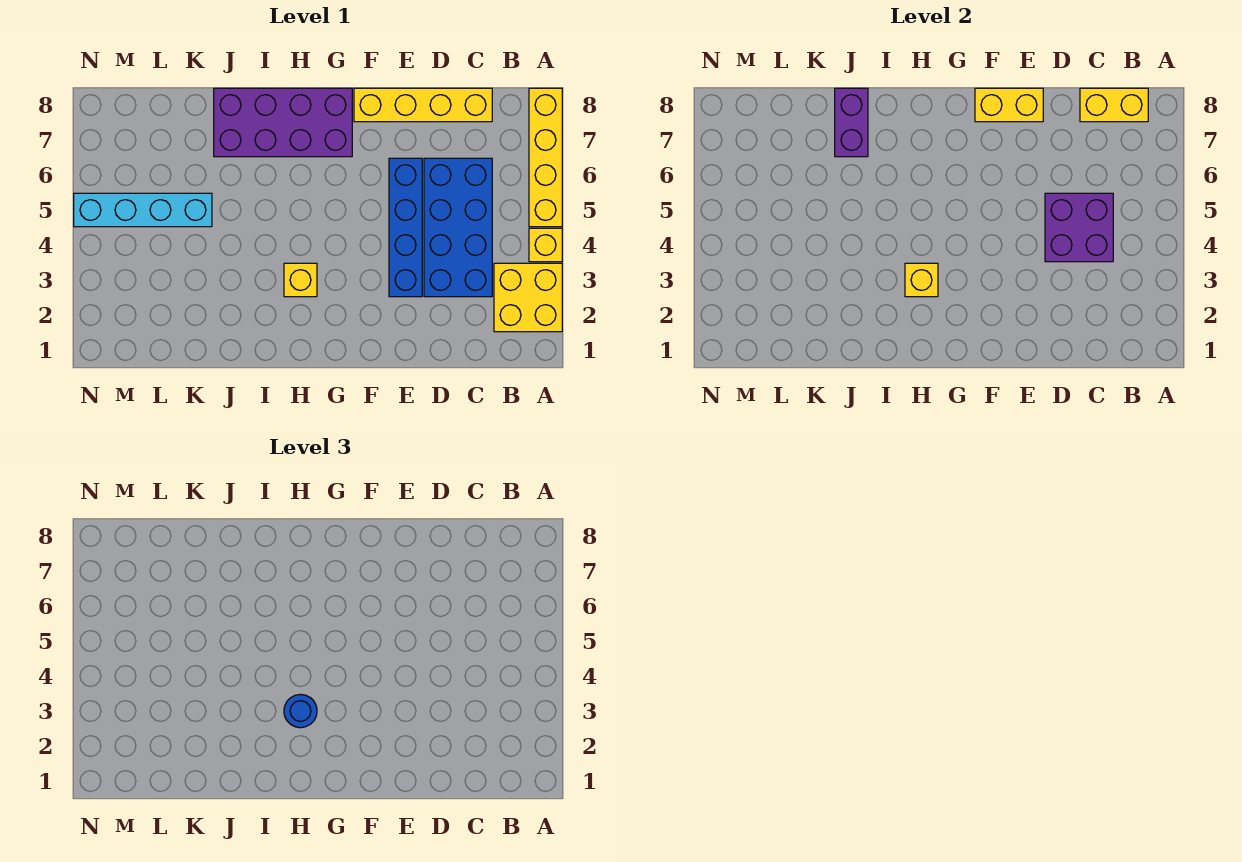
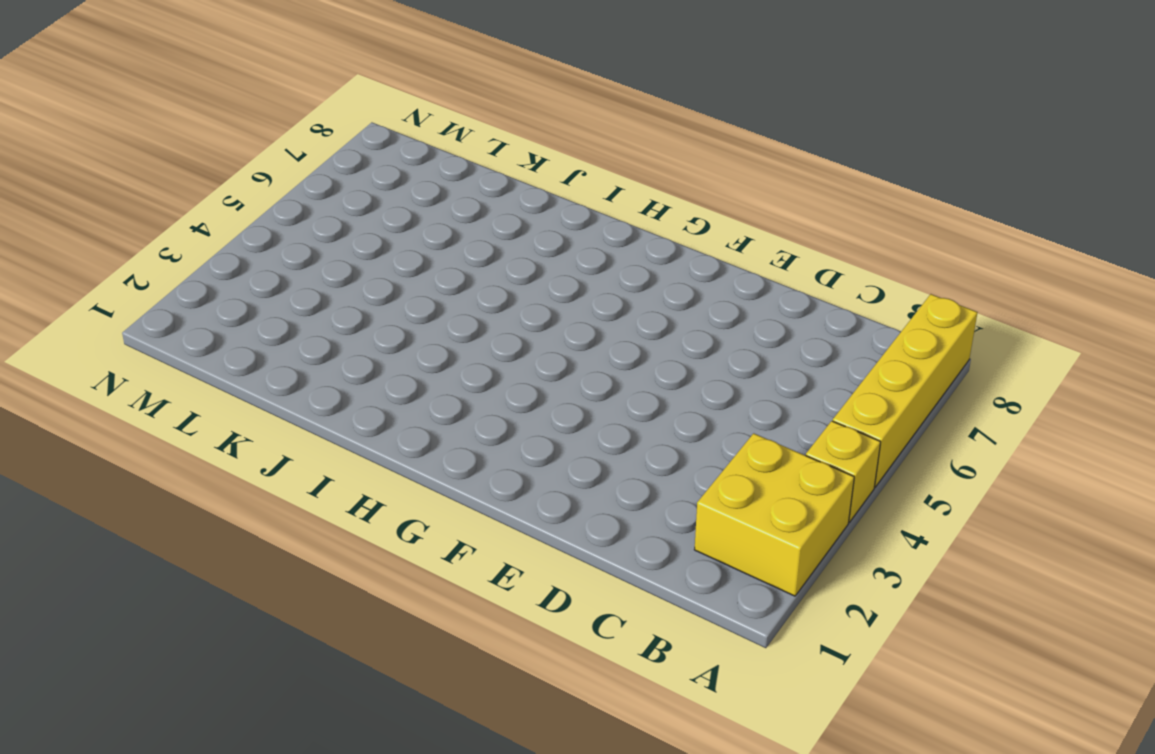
none -> blue 2x4 brick [424,158,492,297]
none -> yellow 1x4 brick [354,88,492,122]
none -> blue 1x4 brick [389,158,422,297]

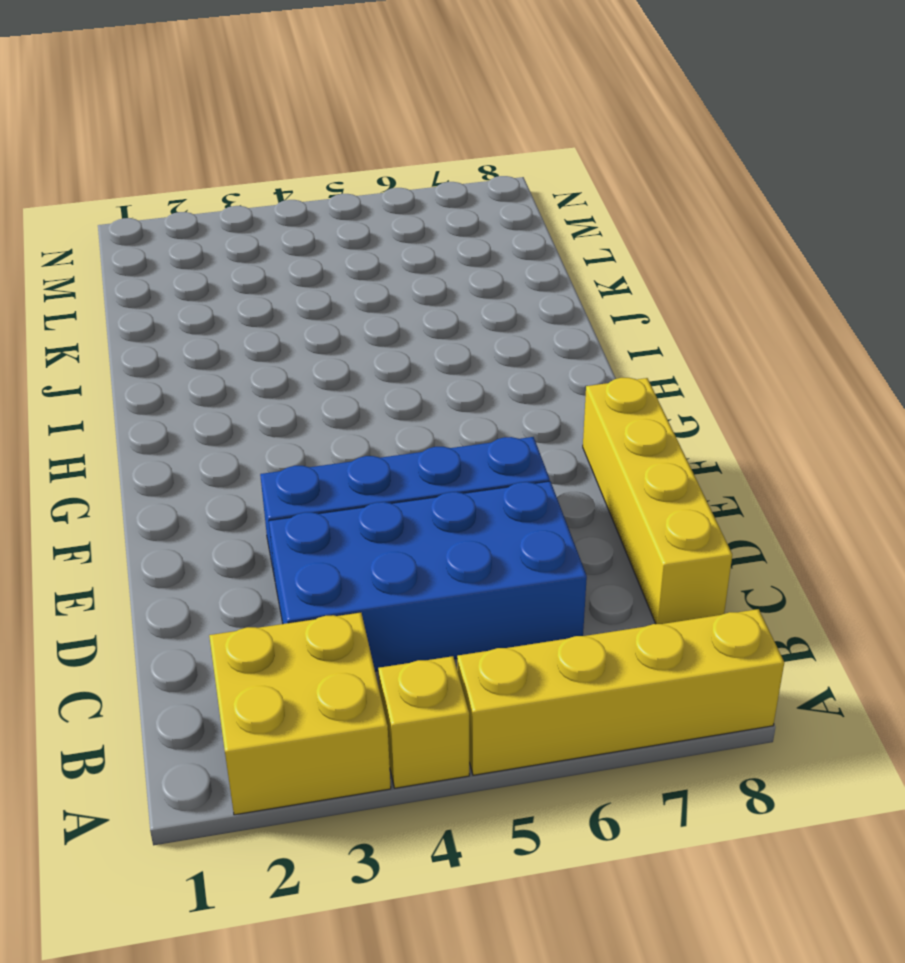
none -> purple 2x4 brick [214,88,352,157]
none -> yellow 1x1 brick [284,263,317,297]
none -> cyan 1x4 brick [74,193,212,227]

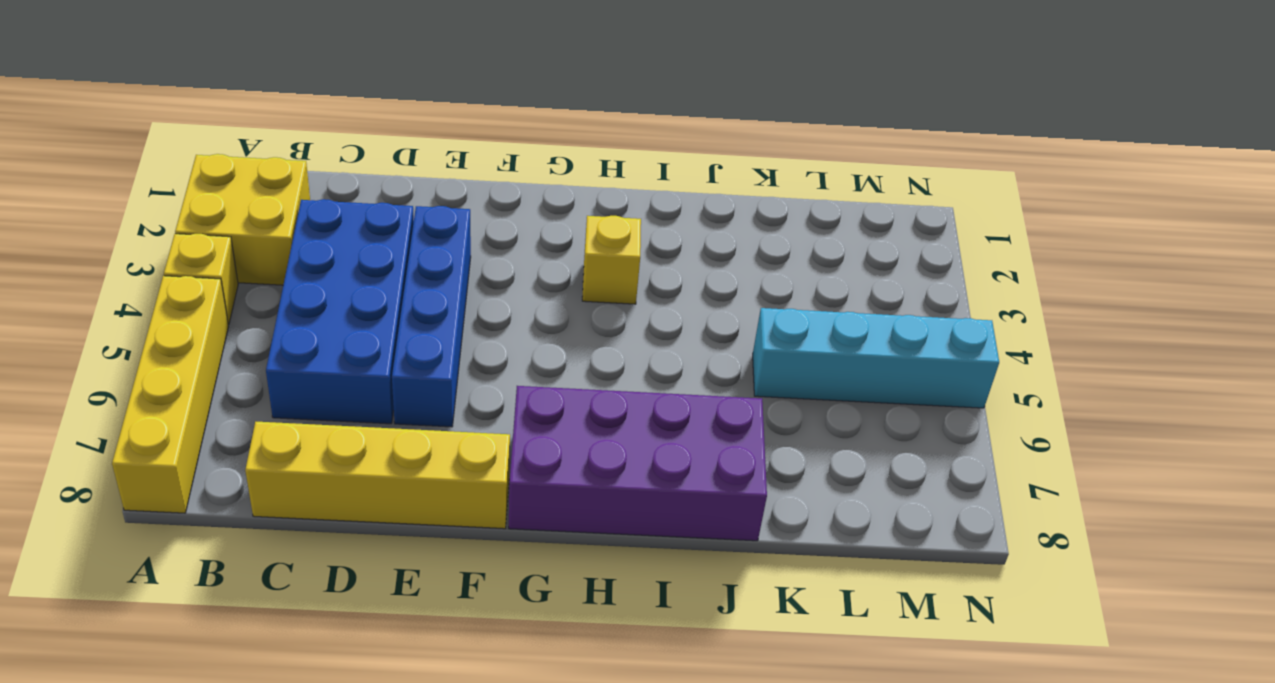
none -> yellow 1x2 brick [1080,88,1148,122]
none -> purple 2x2 brick [1045,193,1113,262]
none -> yellow 1x2 brick [975,88,1043,122]

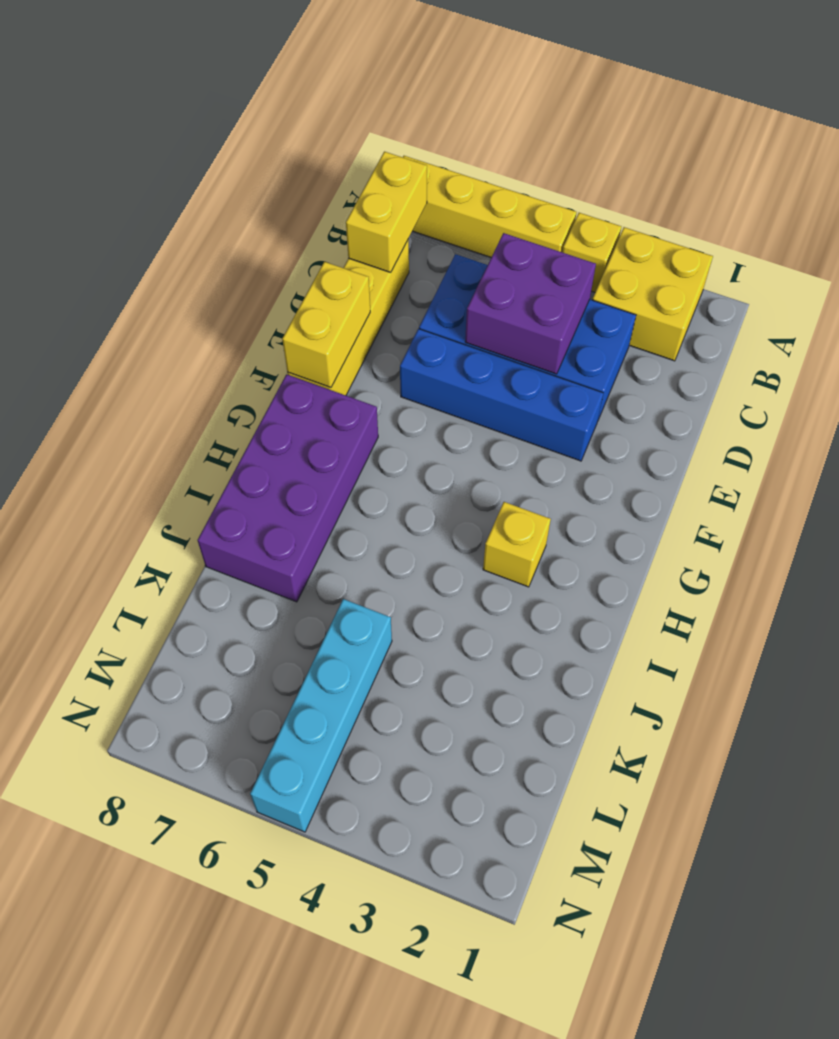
none -> yellow 1x1 brick [905,263,938,297]
none -> purple 1x2 brick [835,88,868,157]
none -> blue 1x1 round brick [284,694,317,728]

